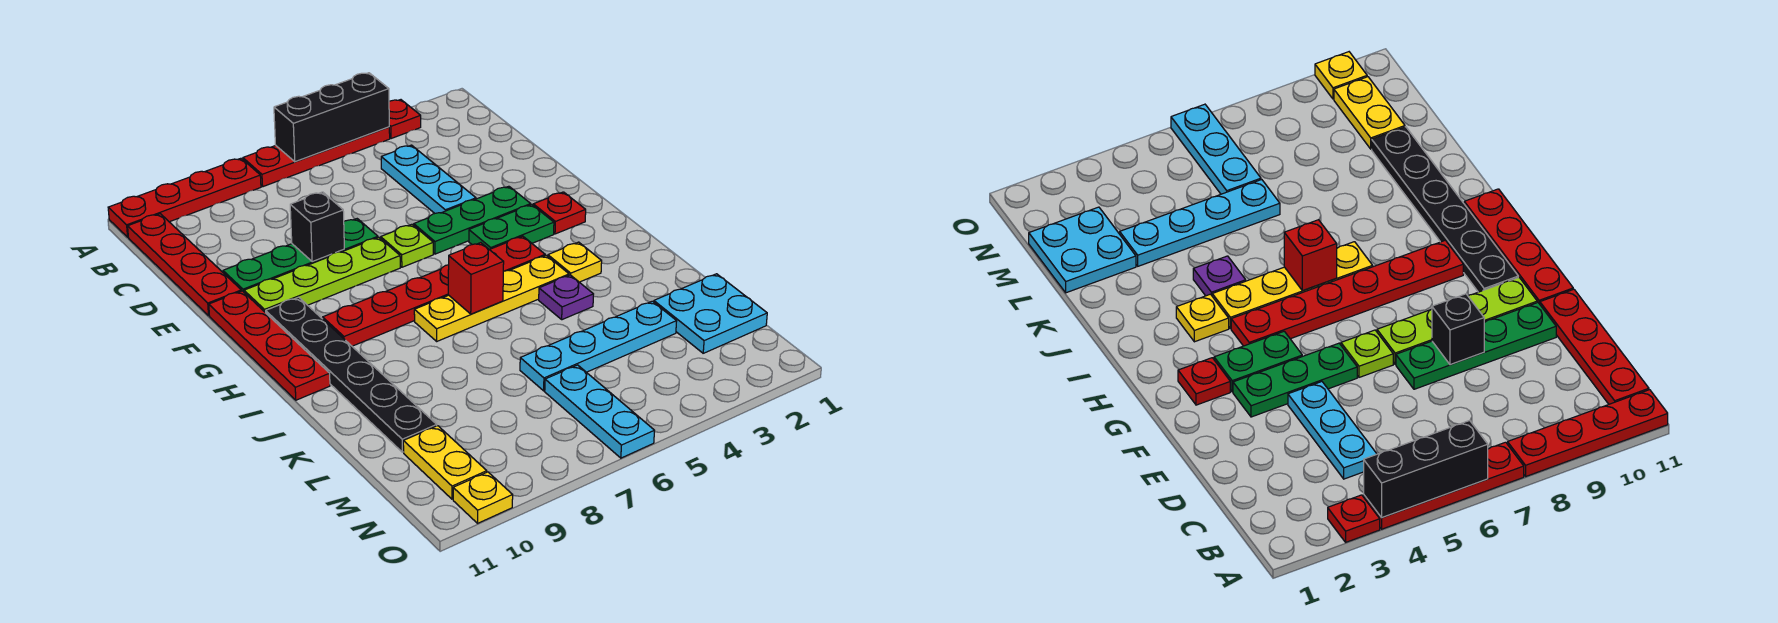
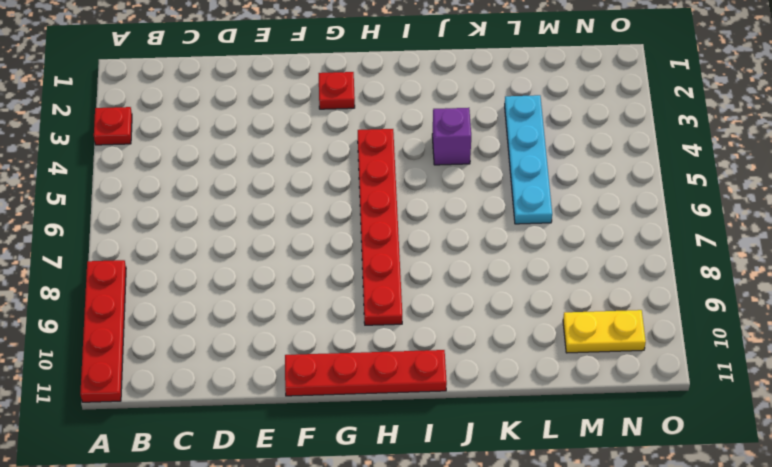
purple 1x1 brick [432,108,471,165] -> purple 1x1 plate [539,275,593,320]
none -> red 1x4 plate [243,127,390,187]
none -> red 1x4 plate [128,214,241,316]
none -> cyan 1x3 plate [381,145,476,213]

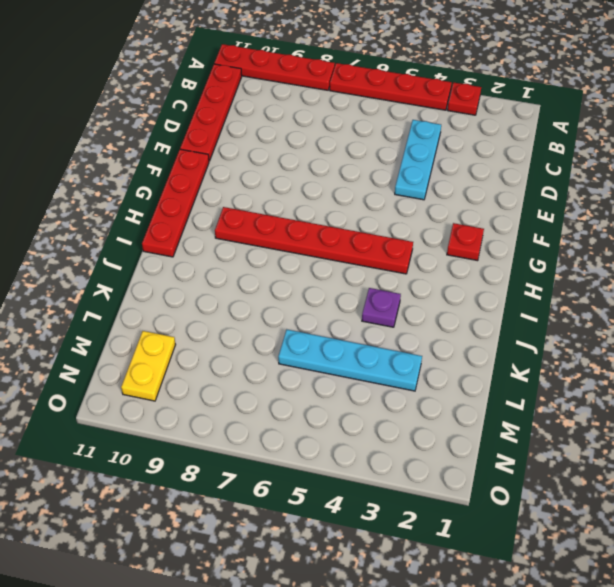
none -> green 1x4 plate [223,219,378,292]
none -> green 1x3 plate [414,186,531,254]
none -> lime 1x1 plate [381,224,433,267]

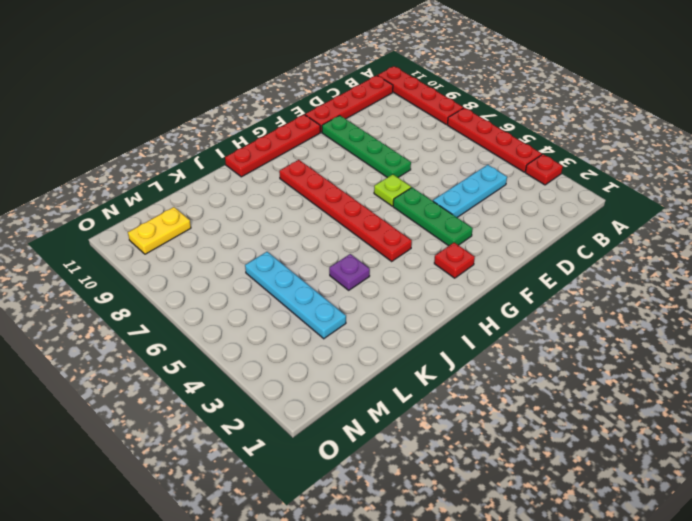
none -> lime 1x4 plate [244,237,400,313]
none -> green 1x2 plate [469,205,554,250]
none -> black 1x6 plate [266,297,437,452]

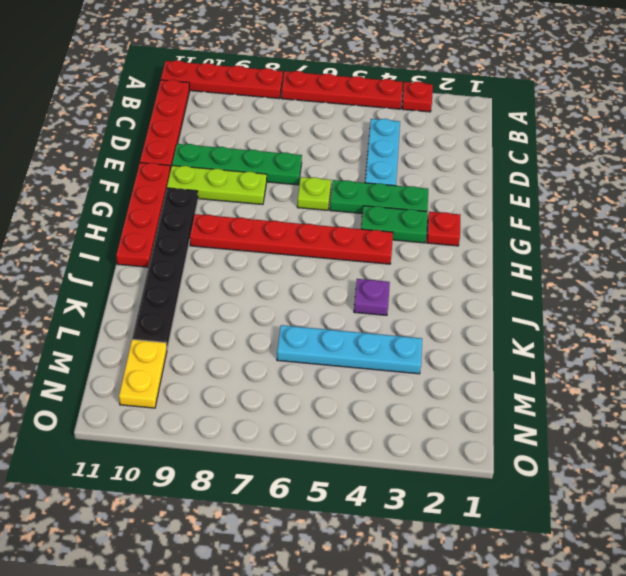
lime 1x3 plate [167,166,267,205] -> lime 1x4 plate [244,237,400,313]
none -> yellow 1x1 plate [548,242,602,282]
none -> yellow 1x4 plate [414,255,569,341]
none -> cyan 2x2 plate [654,274,767,353]

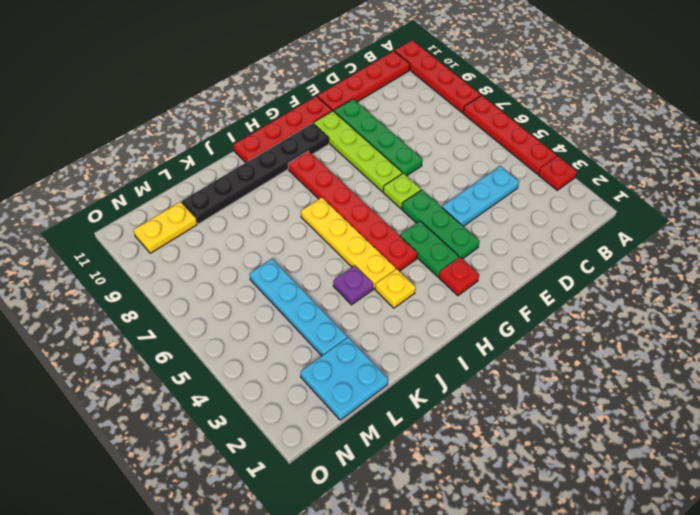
none -> cyan 1x3 plate [545,365,655,458]
none -> yellow 1x1 plate [453,472,513,523]
none -> black 1x3 brick [274,73,389,162]

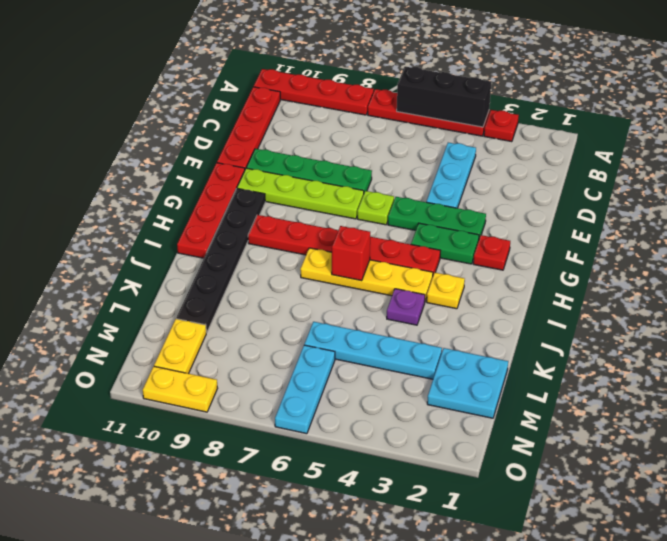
yellow 1x2 plate [143,366,218,412] -> yellow 1x1 plate [453,472,513,523]
none -> black 1x1 brick [290,192,344,262]

